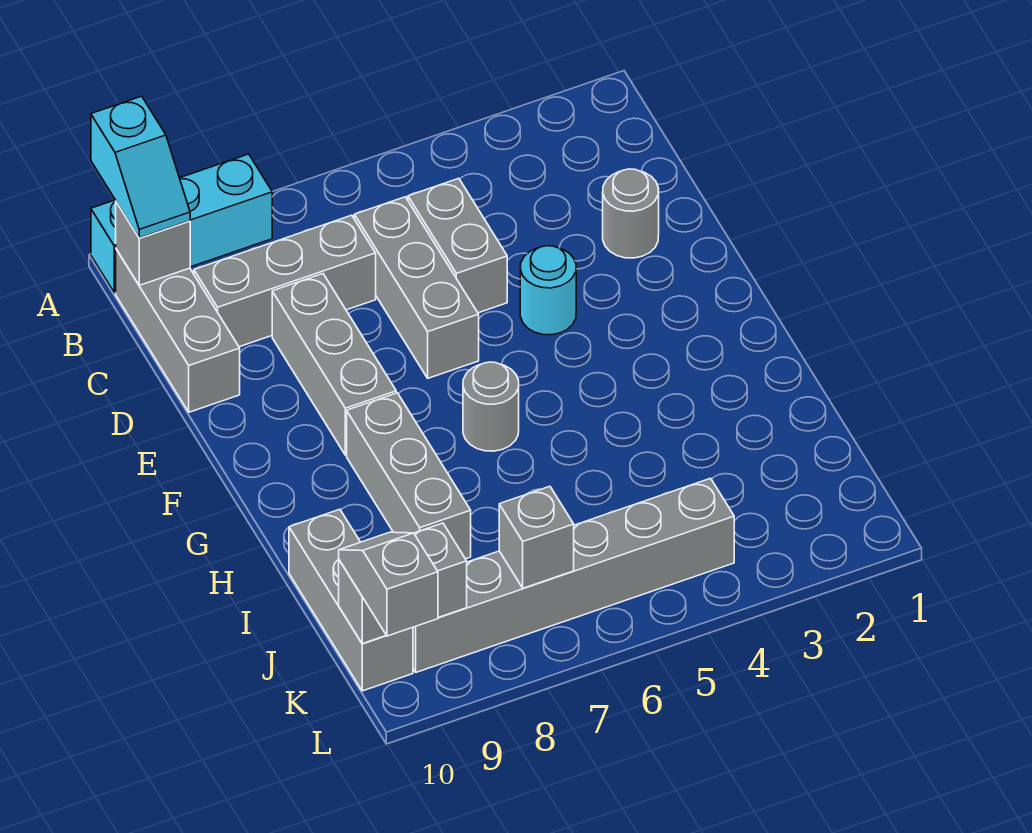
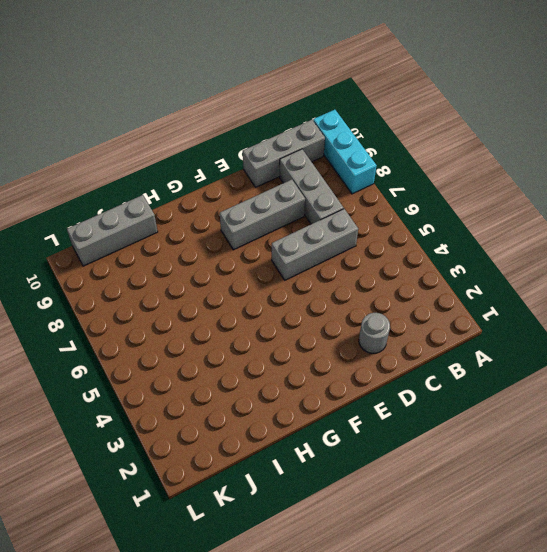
none -> grey 1x2 brick [408,178,507,313]
none -> cyan 1x1 round brick [520,246,576,335]
none -> grey 1x1 round brick [463,362,519,451]

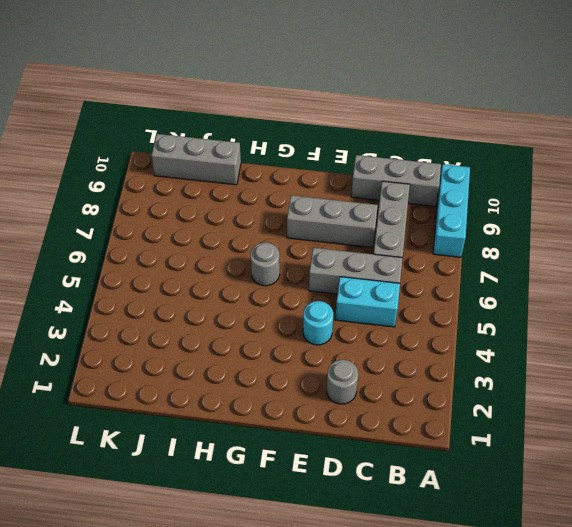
cyan 1x2 brick [335,277,400,327] -> grey 1x2 brick [408,178,507,313]
none -> grey 1x3 brick [347,393,471,559]
none -> grey 1x6 brick [413,478,734,672]
none -> grey 1x1 brick [116,202,190,285]

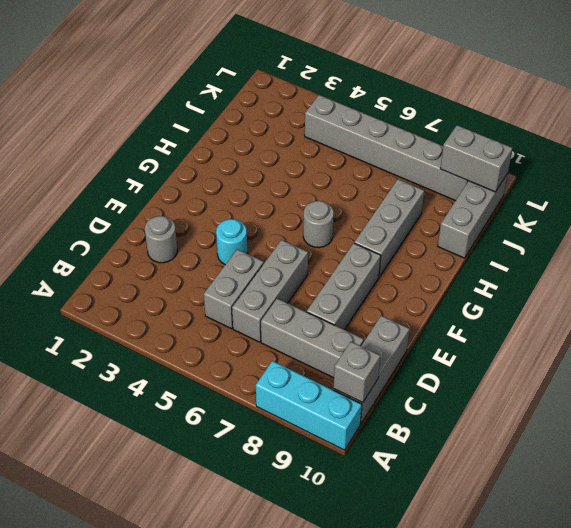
none -> grey 1x1 brick [499,486,574,588]
none -> cyan 1x2 slope [91,96,190,238]
none -> grey 1x2 slope [339,532,438,636]

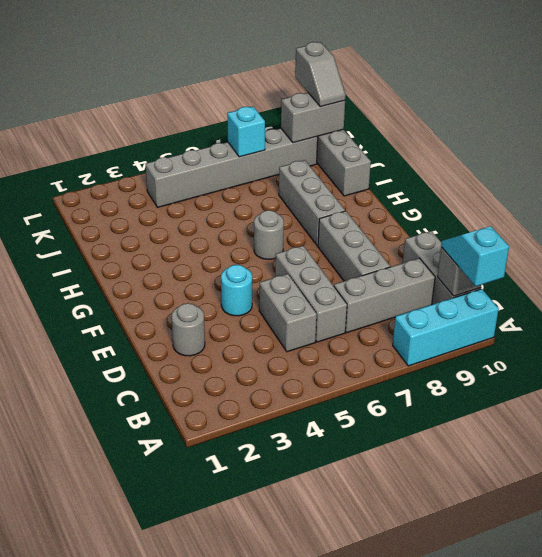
cyan 1x1 brick [227,107,265,157] -> grey 1x1 brick [499,486,574,588]

